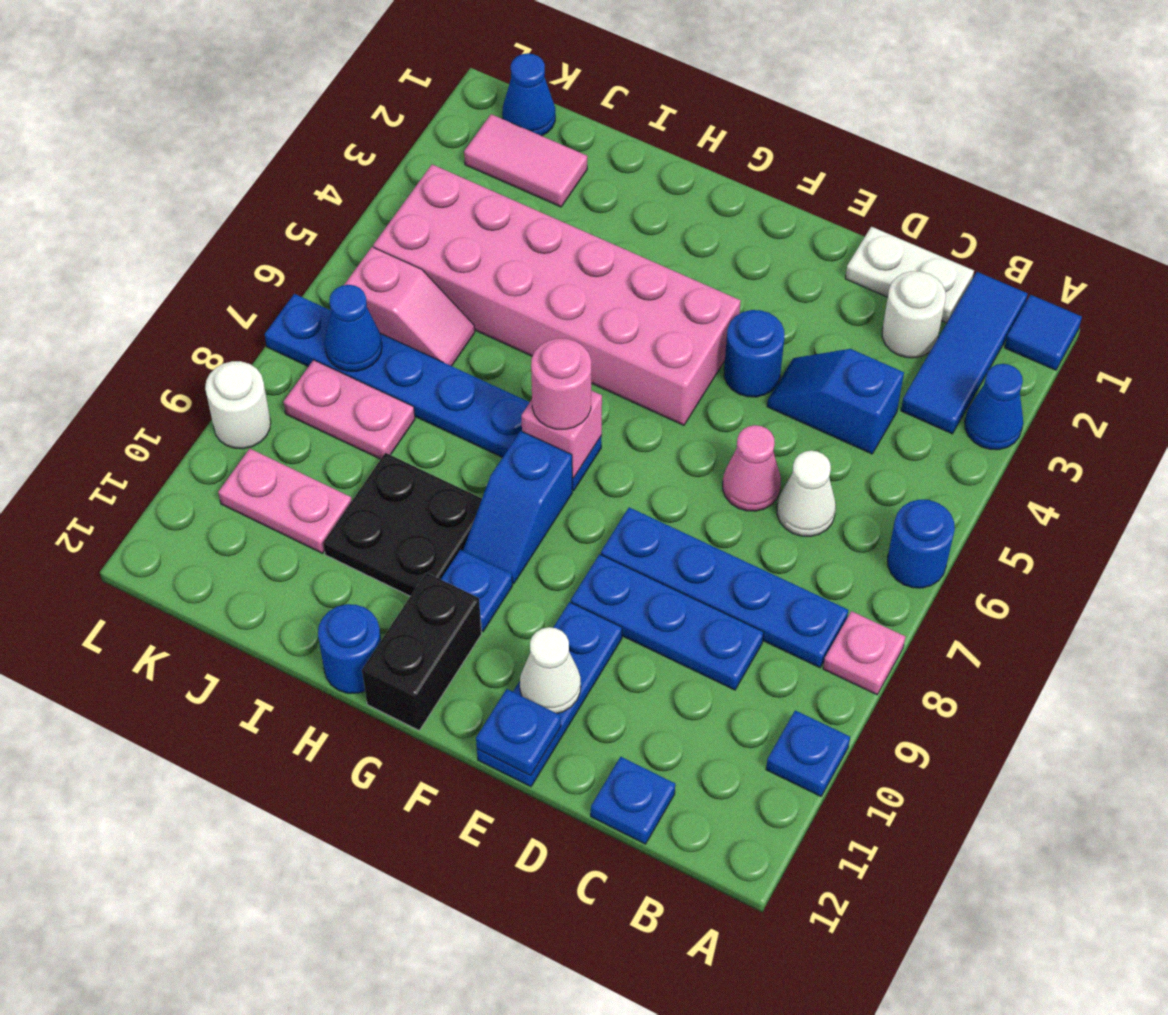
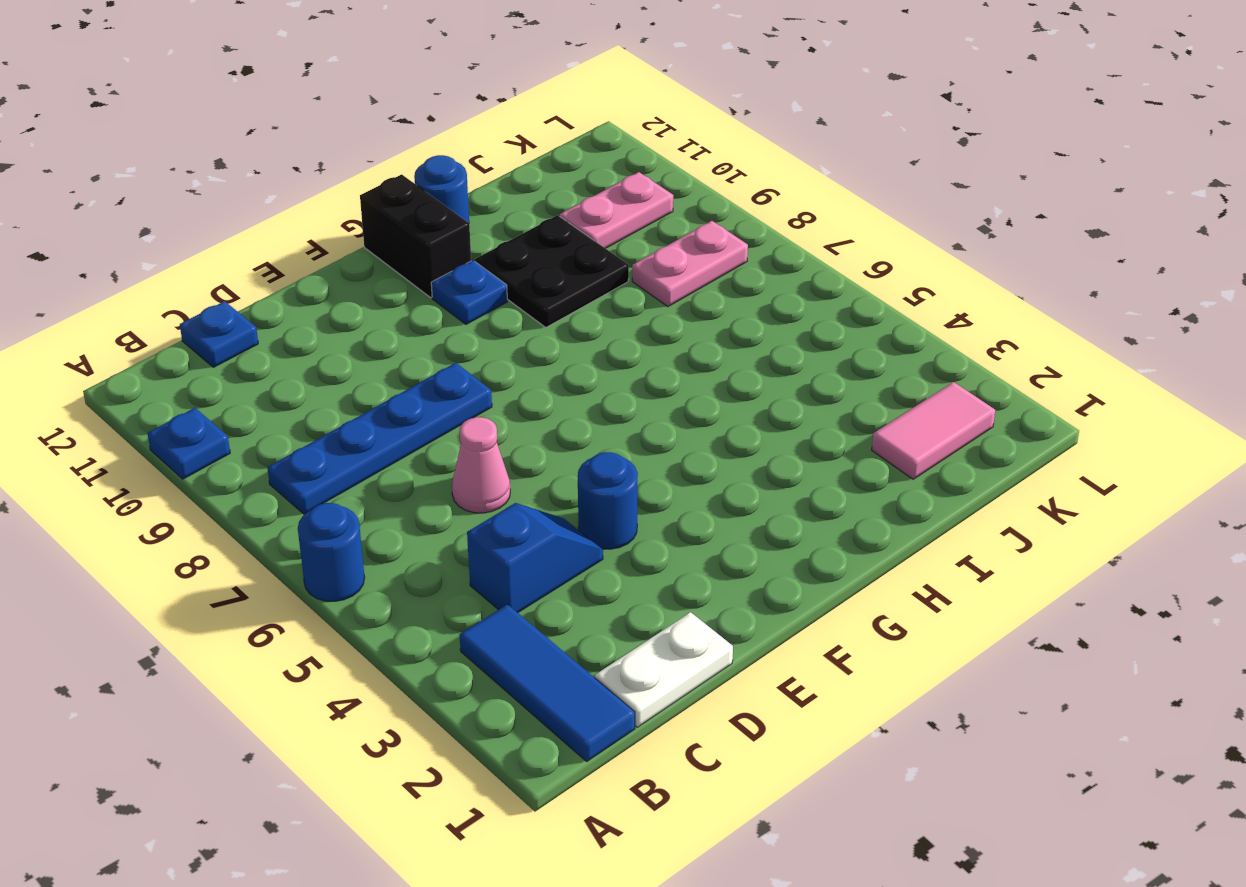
none -> blue 1x1 tile [1005,295,1082,370]
none -> blue 1x1 cone [965,364,1023,450]
none -> pink 1x1 plate [823,611,905,695]
none -> white 1x1 round brick [882,271,946,358]

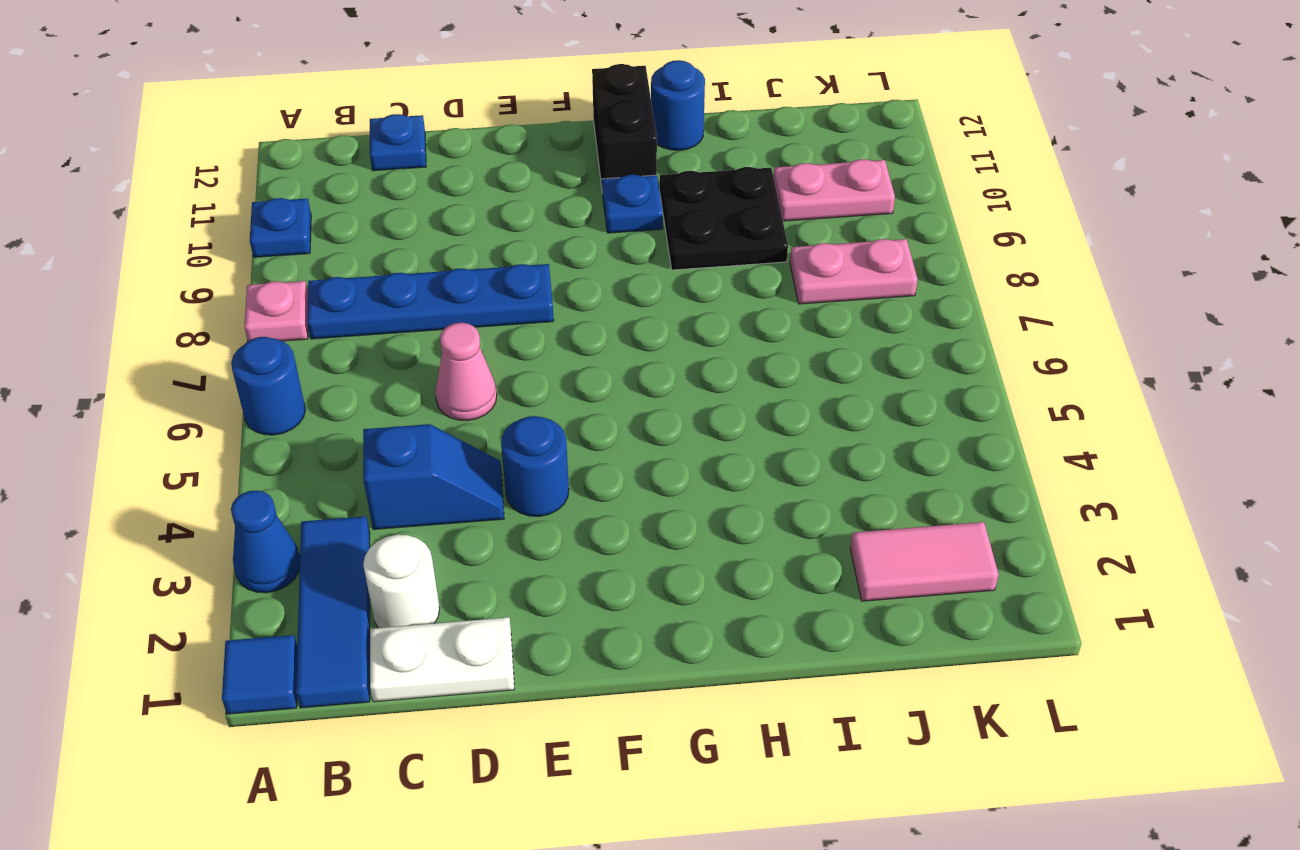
none -> white 1x1 cone [777,451,836,536]
none -> blue 1x3 plate [571,554,764,690]
none -> blue 1x3 plate [477,602,622,787]
none -> pink 2x6 brick [373,165,741,425]

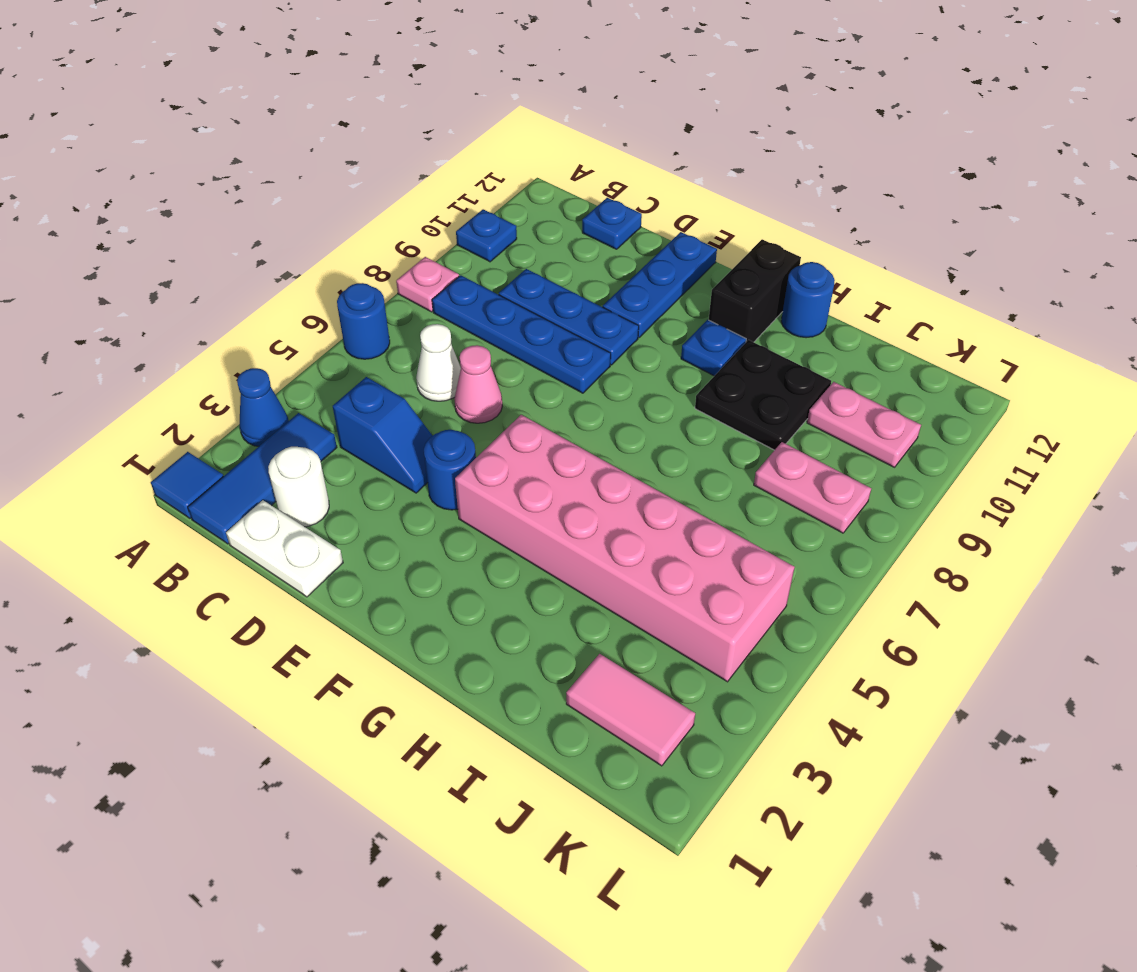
none -> blue 1x6 plate [264,294,602,491]
none -> blue 1x2 slope [463,431,572,584]
none -> pink 1x2 slope [344,247,475,366]
none -> blue 1x1 cone [502,53,555,136]

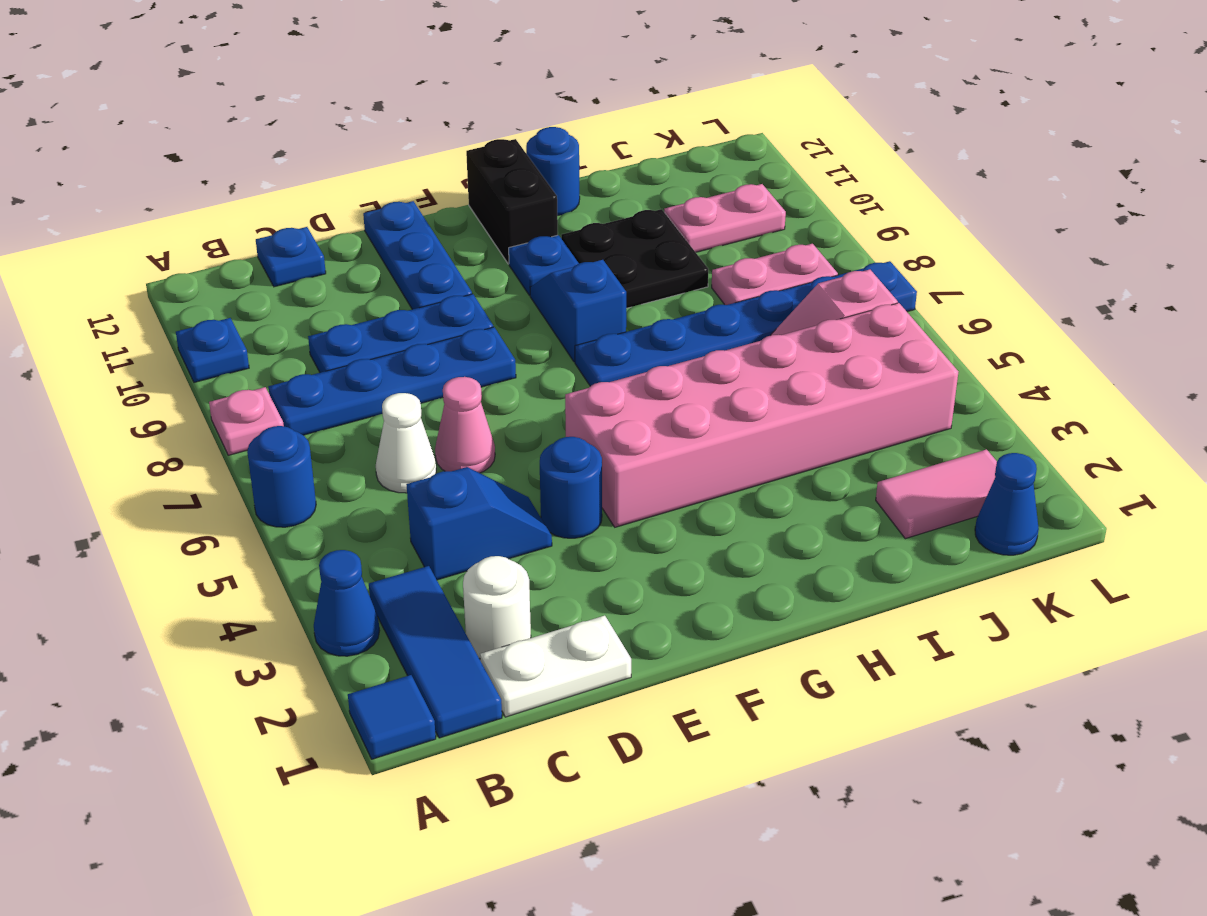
none -> white 1x1 round brick [205,361,271,449]
none -> white 1x1 cone [520,627,581,713]
none -> blue 1x1 plate [476,689,561,776]
none -> pink 1x1 brick [521,391,602,478]

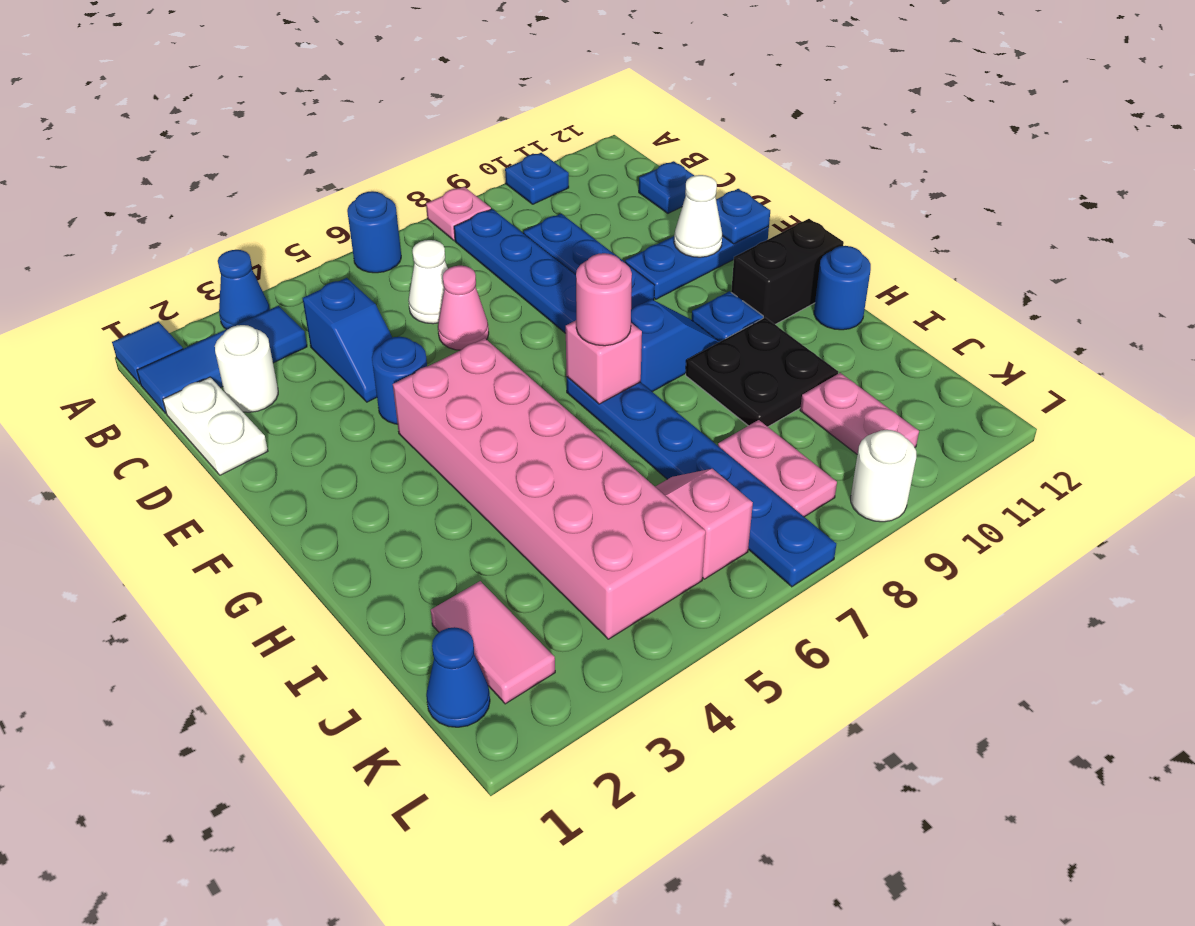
none -> blue 1x1 cone [325,285,382,371]

